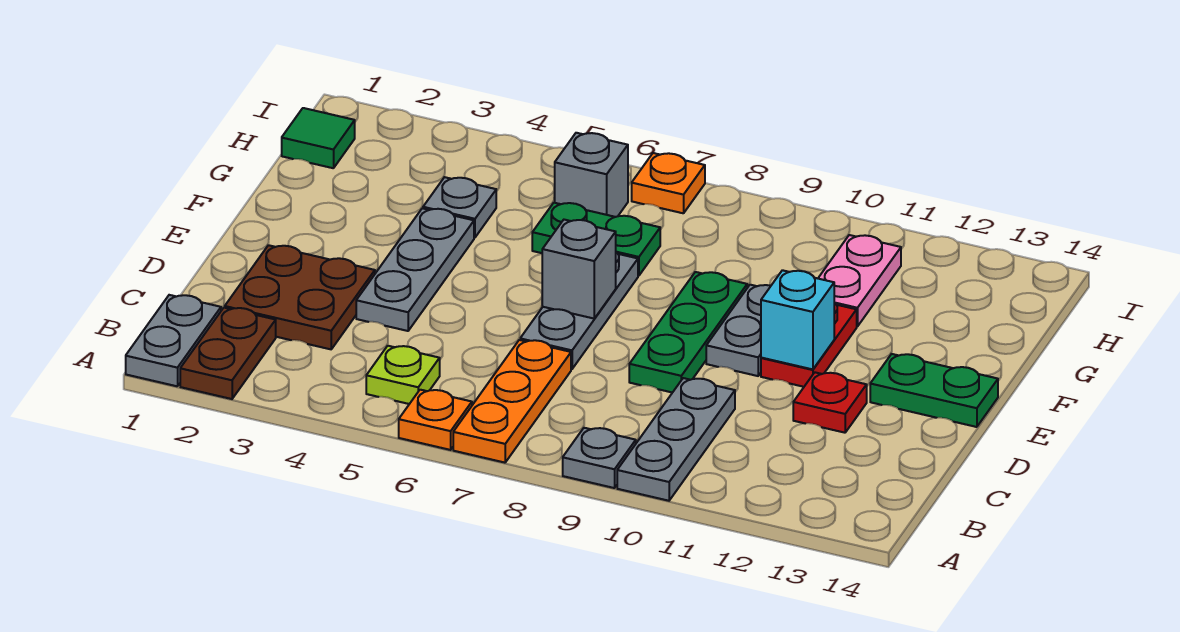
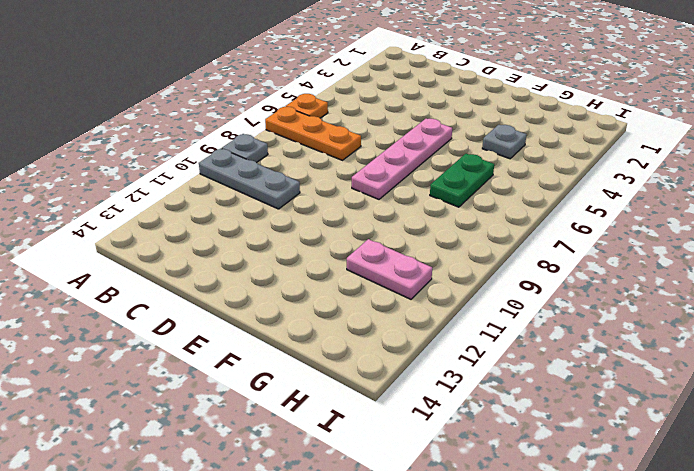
pink 1x4 plate [352,119,452,199] -> grey 1x3 plate [520,252,638,369]
none -> grey 1x2 plate [126,295,221,386]
none -> brown 1x2 plate [180,308,276,399]
none -> lime 1x1 plate [366,346,440,404]

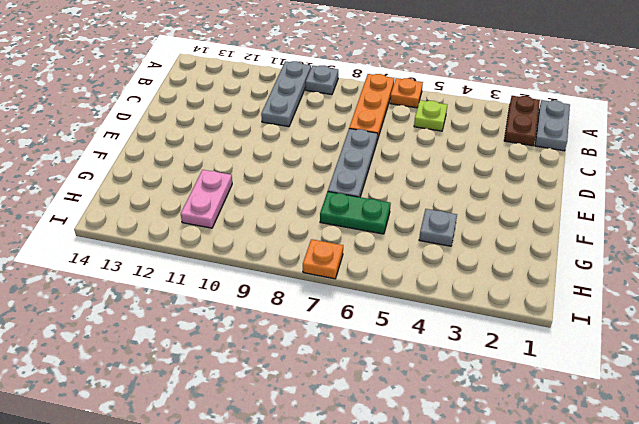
none -> brown 2x2 plate [225,245,375,349]
none -> grey 1x3 plate [356,208,474,331]
none -> green 1x3 plate [629,272,747,393]

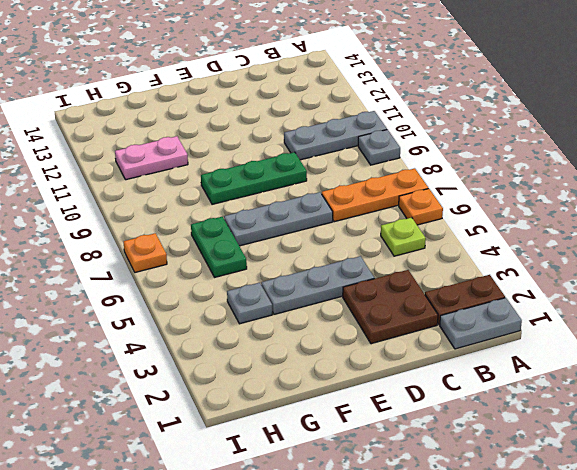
none -> red 1x1 plate [793,372,867,433]
none -> grey 1x2 plate [706,285,771,376]
none -> red 1x2 plate [761,302,857,387]

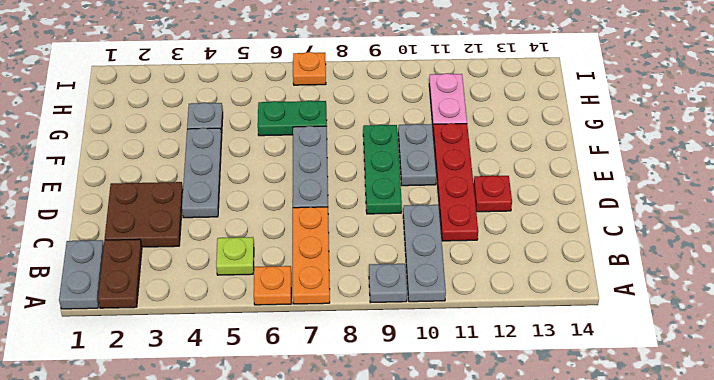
red 1x4 plate [433,123,478,241] -> red 1x2 plate [761,302,857,387]
none -> green 1x2 plate [870,354,998,427]
none -> green 1x1 tile [282,108,355,168]
none -> grey 1x1 brick [555,133,628,217]

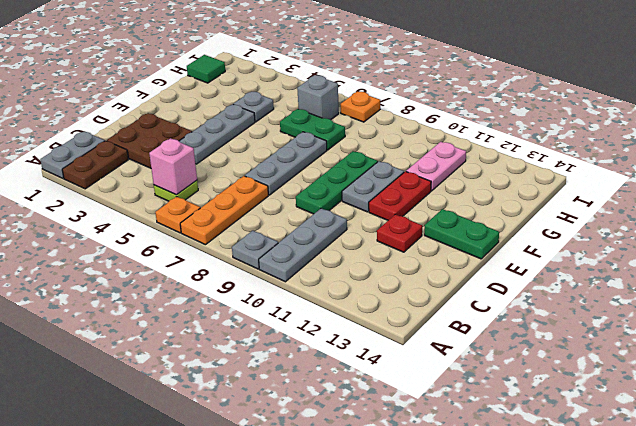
pink 1x1 brick [149,138,197,195] -> none
none -> grey 1x1 brick [542,220,616,319]
none -> cyan 1x1 brick [761,270,834,369]

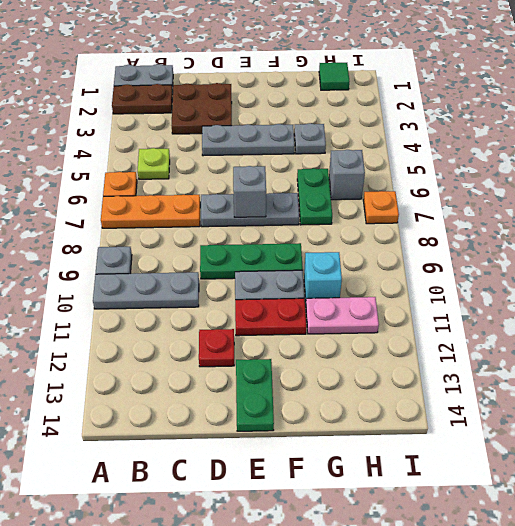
cyan 1x1 brick [304,252,342,302] -> cyan 1x1 brick moved to [761,270,834,369]

